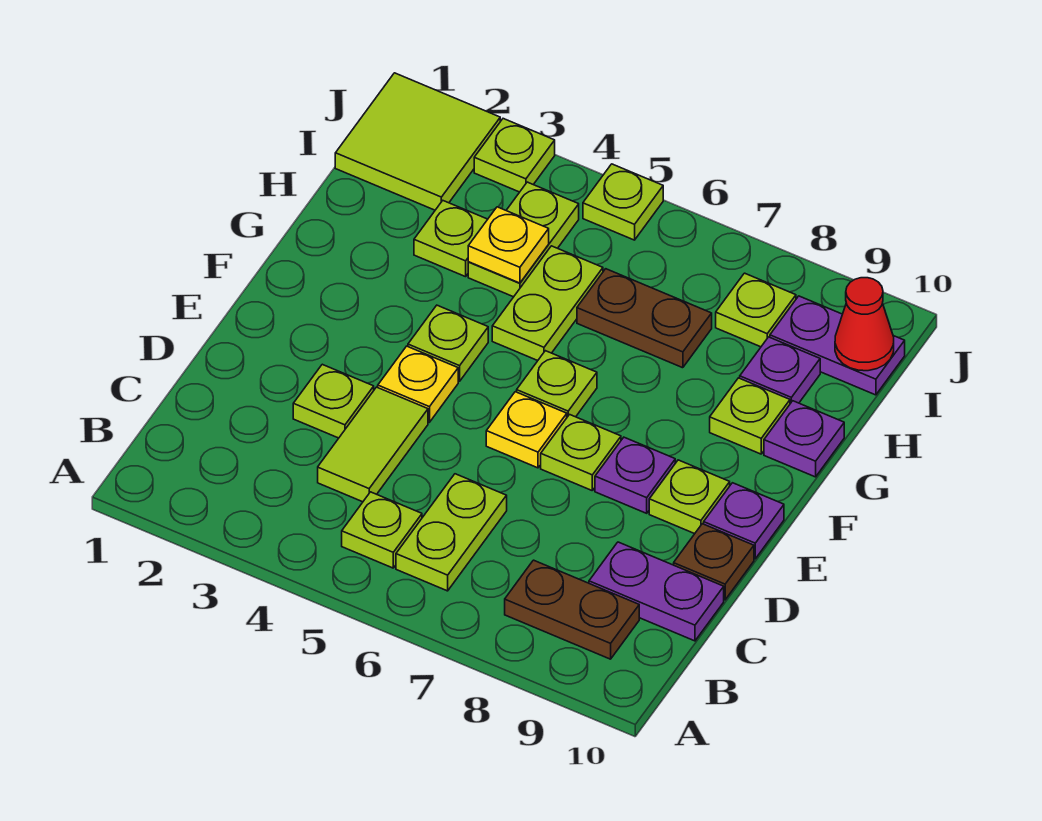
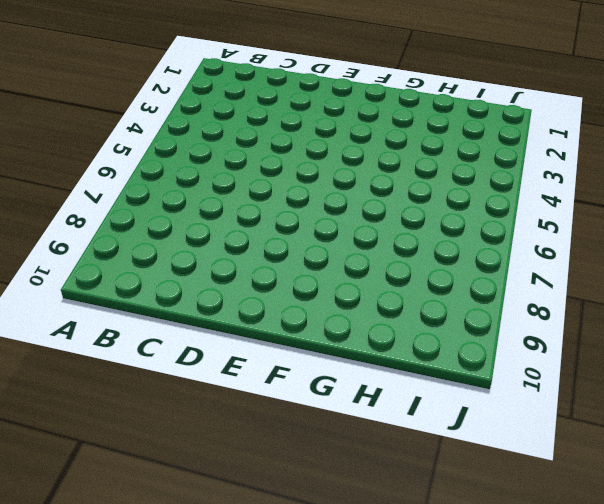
none -> lime 1x1 plate [342,492,422,568]
none -> lime 1x2 plate [396,474,507,591]
none -> brown 1x2 plate [505,560,639,659]

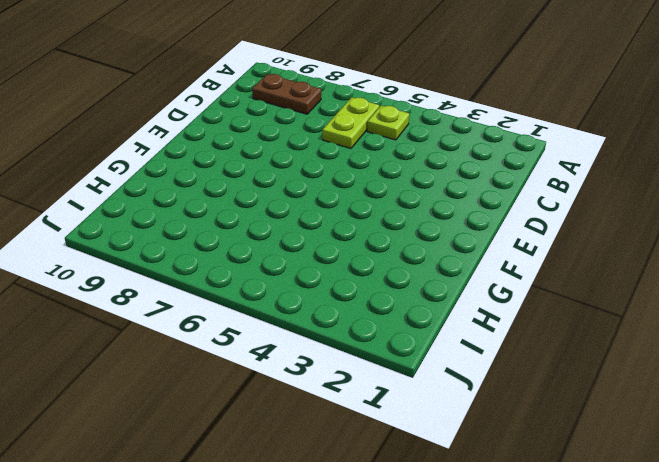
none -> lime 1x2 tile [318,387,428,502]
none -> purple 1x2 plate [589,542,724,641]
none -> lime 1x1 plate [293,364,374,438]

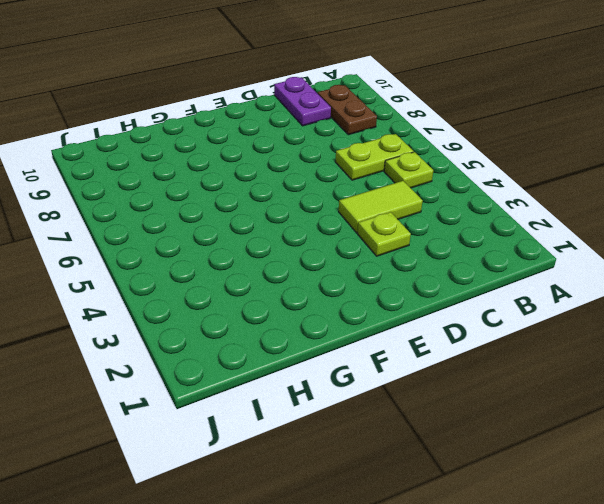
none -> brown 1x1 plate [674,524,754,600]
none -> yellow 1x1 plate [378,346,458,422]
none -> yellow 1x1 plate [486,392,567,468]

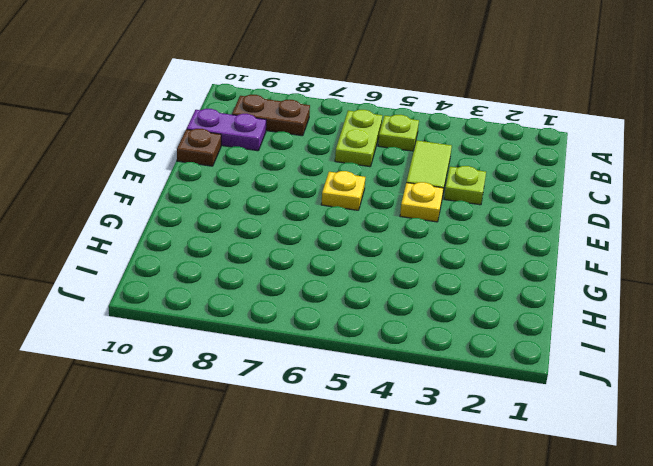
none -> lime 1x1 plate [541,415,621,490]
none -> purple 1x1 plate [595,437,675,513]
none -> lime 1x1 plate [649,460,730,534]

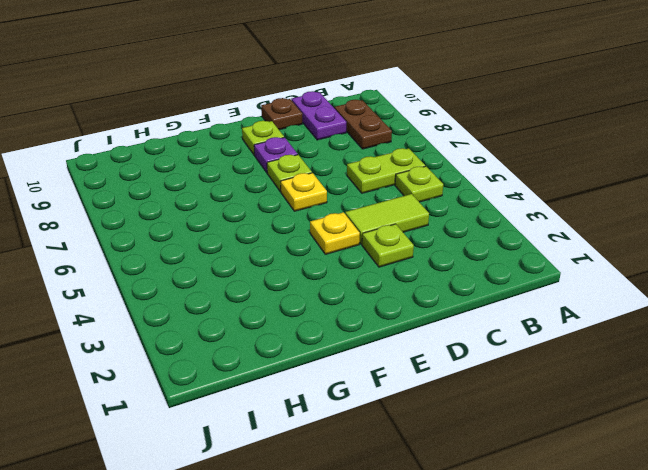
none -> purple 1x1 plate [704,483,784,559]
none -> lime 1x1 plate [408,305,488,381]
none -> lime 1x1 plate [517,351,597,417]

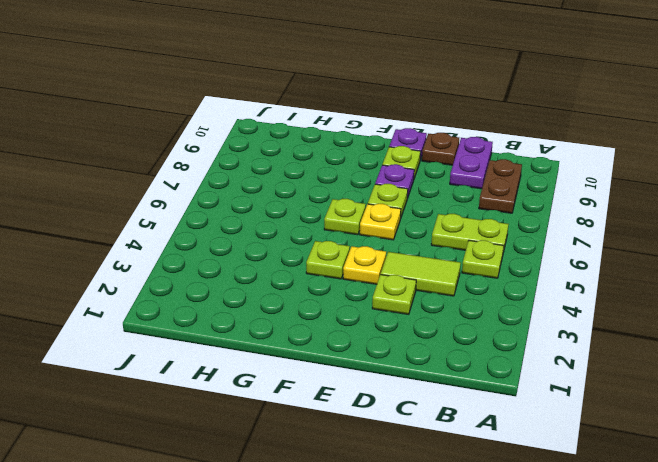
none -> lime 1x2 plate [492,246,603,361]
none -> lime 1x1 plate [710,378,790,454]
none -> purple 1x1 plate [764,401,844,477]

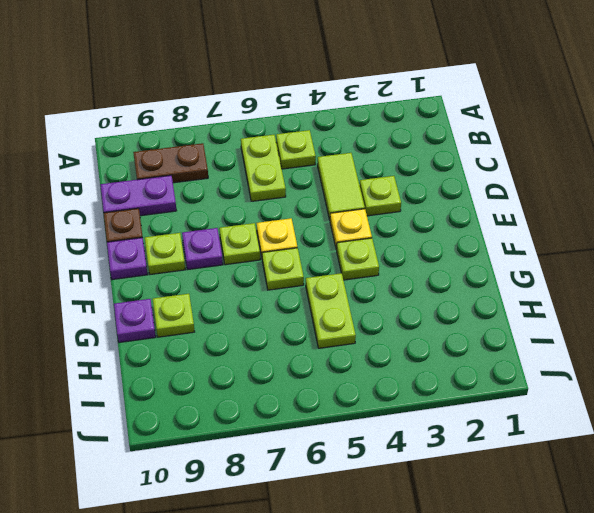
none -> lime 1x1 plate [414,201,488,277]
none -> lime 1x2 plate [468,182,579,297]
none -> brown 1x2 plate [577,269,712,368]

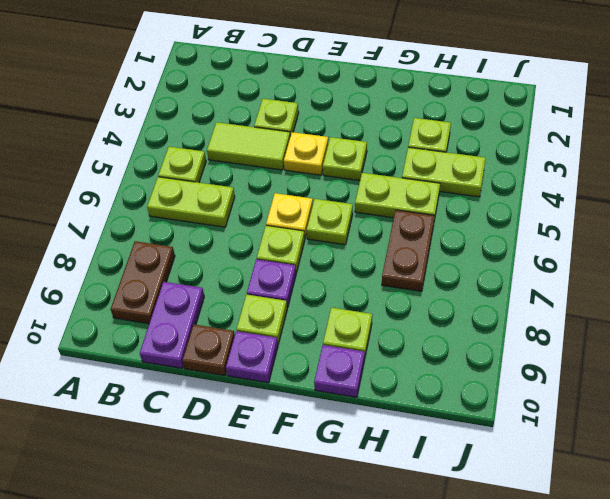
none -> purple 1x1 plate [740,337,820,404]
none -> lime 2x2 tile [335,73,500,210]
none -> lime 1x1 plate [716,273,796,347]

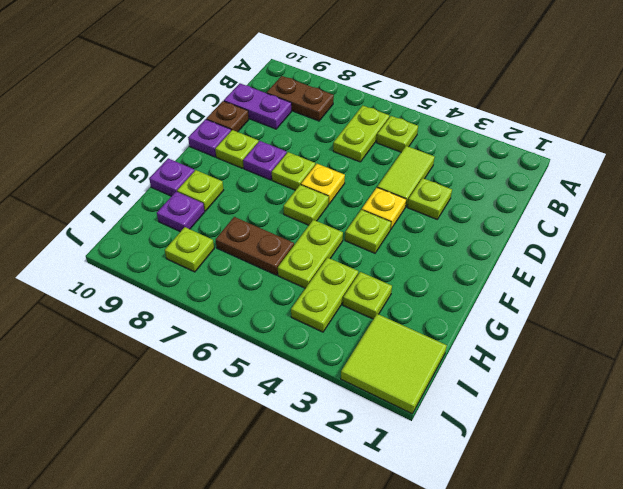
none -> purple 1x2 plate [770,296,905,395]
none -> lime 1x1 plate [474,119,555,192]
none -> lime 1x1 plate [583,164,663,240]

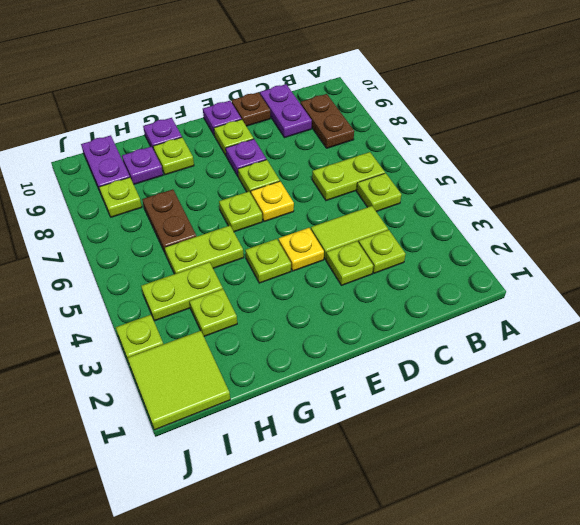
lime 1x1 plate [359,230,405,273] -> lime 1x1 plate moved to [583,164,663,240]
none -> yellow 1x1 plate [468,207,549,283]
none -> red 1x1 cone [835,278,894,371]

